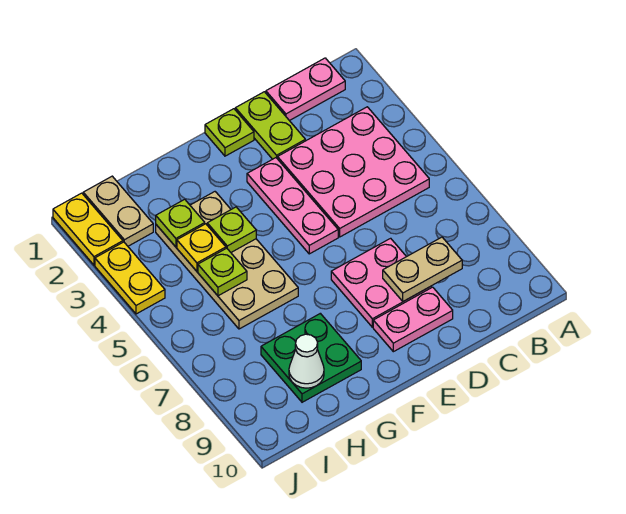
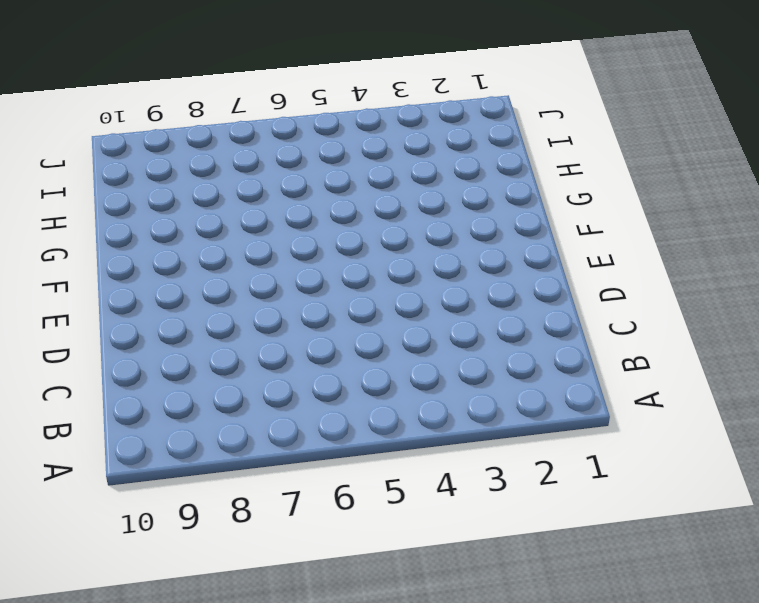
none -> pink 1x2 plate [266,58,345,121]
none -> pink 3x3 plate [278,107,429,237]
none -> lime 1x2 plate [235,92,305,159]

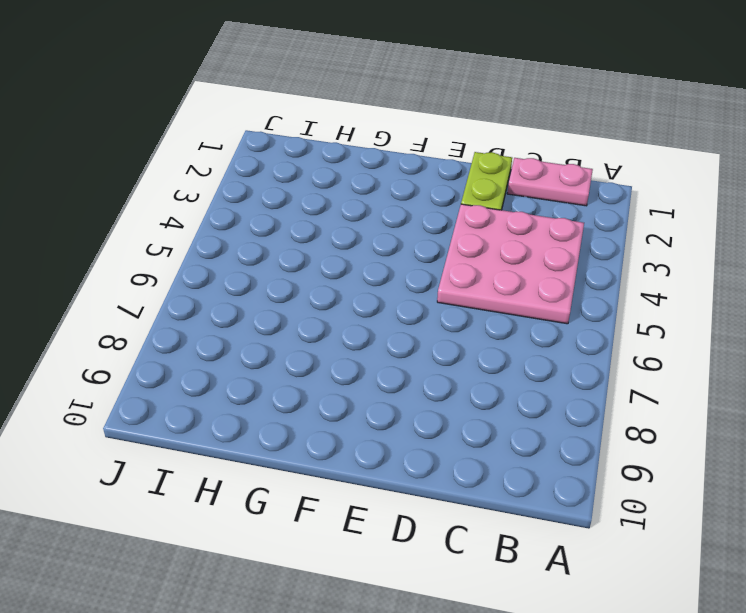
none -> pink 2x2 plate [331,238,432,327]
none -> pink 1x2 plate [373,287,453,352]
none -> lime 1x1 plate [205,109,254,156]

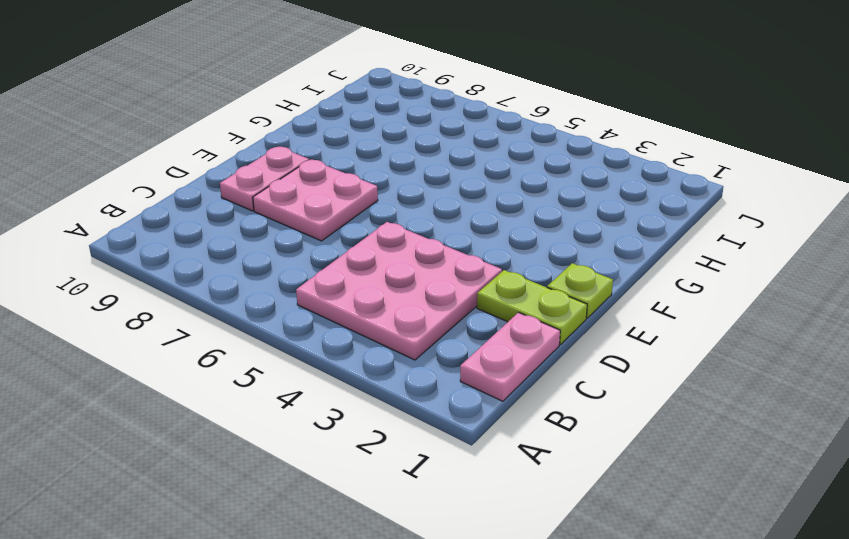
none -> pink 1x3 plate [247,158,338,254]
none -> tan 2x4 plate [156,192,298,329]
none -> green 2x2 plate [261,313,361,402]

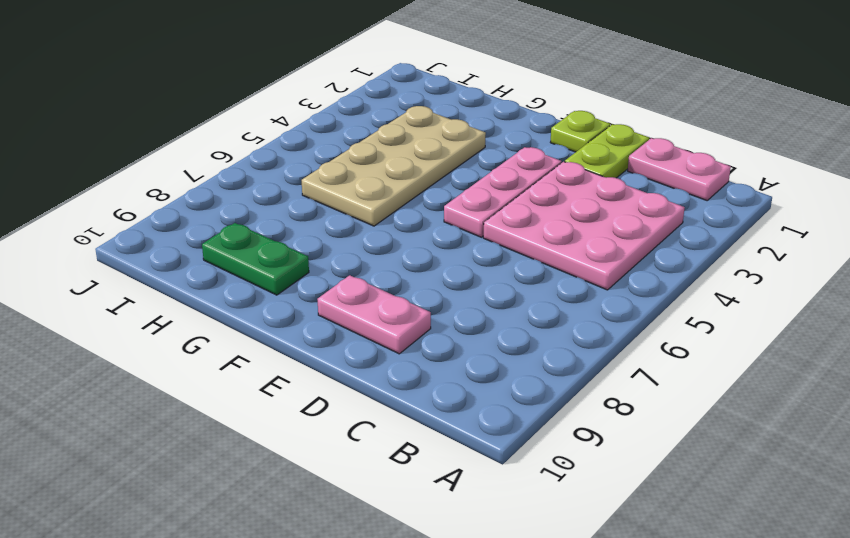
green 1x2 plate [202,223,309,295] -> green 2x2 plate [261,313,361,402]
none -> pink 2x2 plate [331,238,432,327]
none -> tan 1x2 plate [83,176,153,246]
none -> yellow 1x2 plate [53,193,123,265]

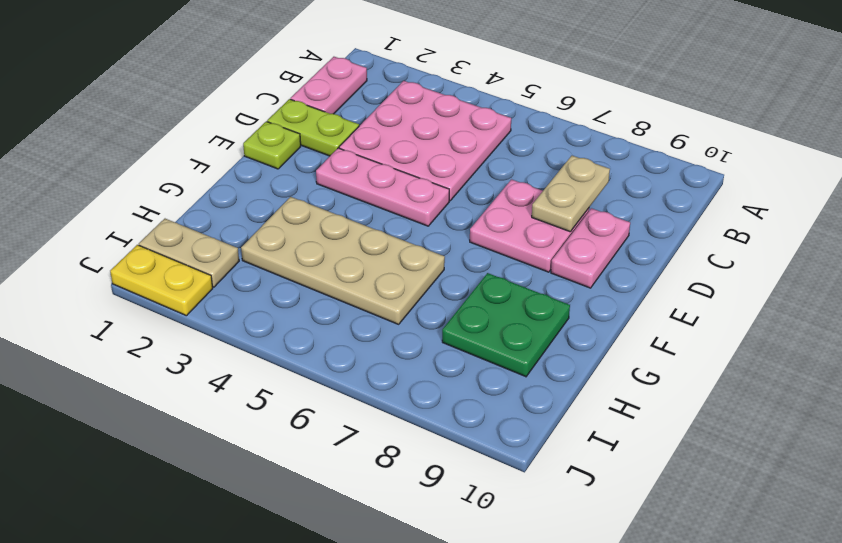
none -> yellow 1x2 plate [95,242,165,314]
none -> lime 1x1 plate [207,207,256,252]
none -> lime 1x1 plate [156,199,205,247]

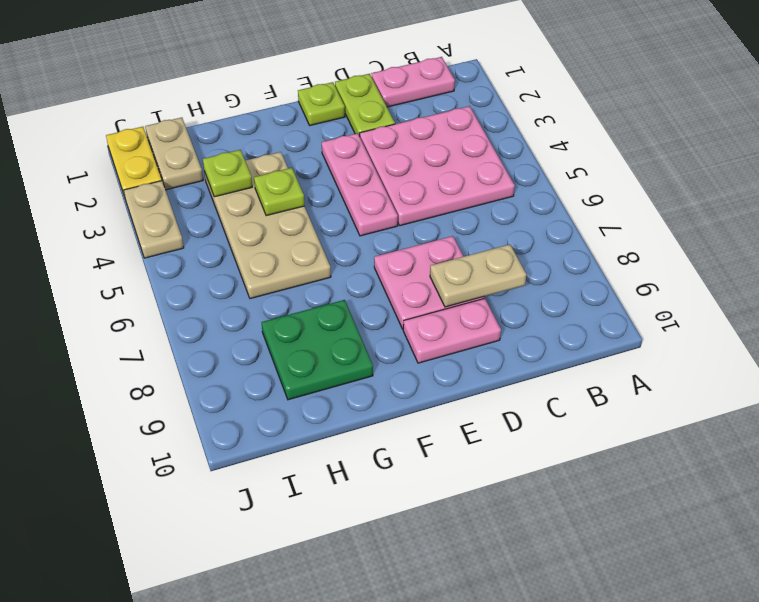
tan 1x2 plate [124,181,184,258] -> yellow 1x2 plate [95,242,165,314]
none -> yellow 1x1 plate [177,224,226,271]
none -> lime 1x1 plate [198,248,247,296]
none -> white 1x1 cone [289,334,324,388]

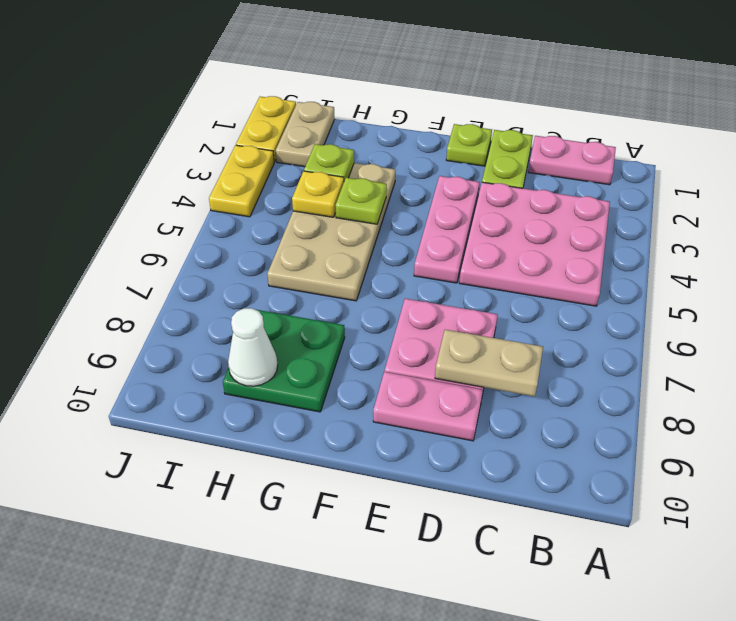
none -> lime 1x1 plate [198,248,247,296]

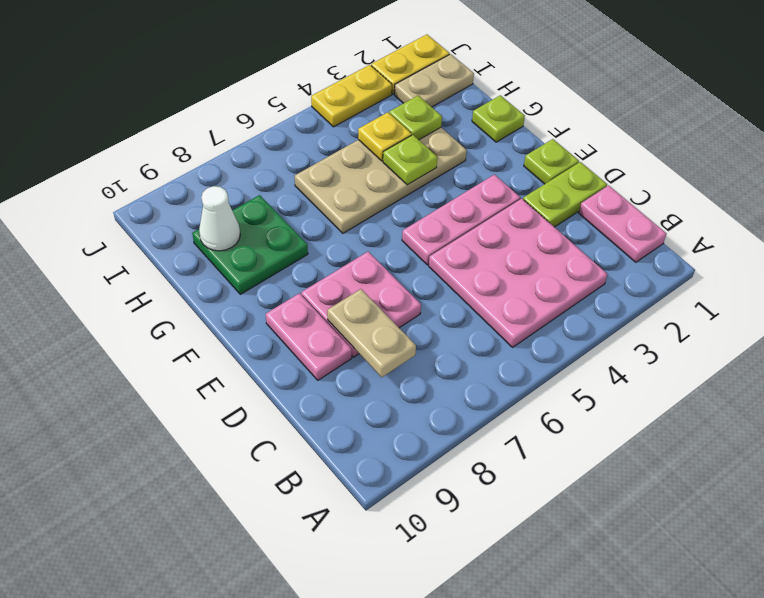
lime 1x1 plate [472,95,525,142] -> lime 1x1 plate moved to [198,248,247,296]

